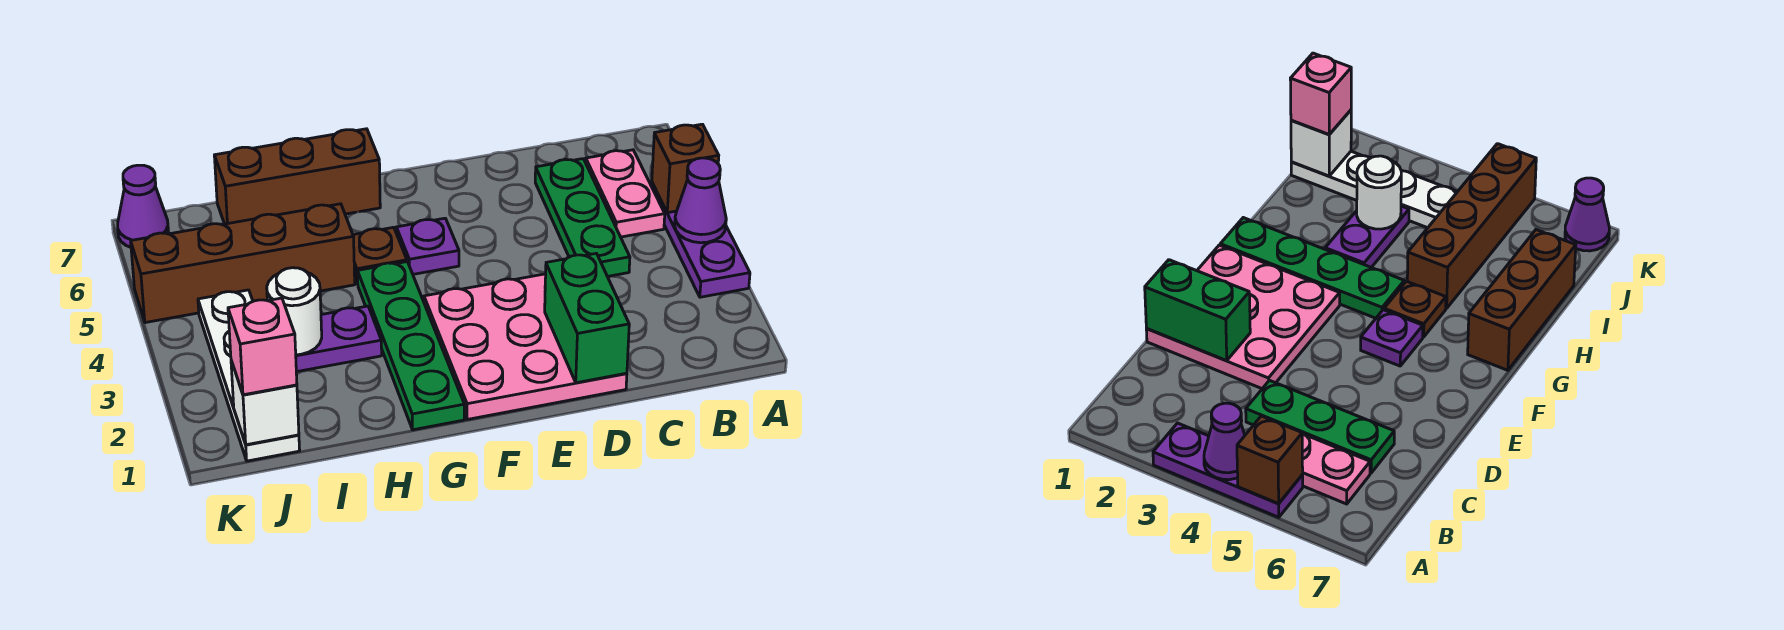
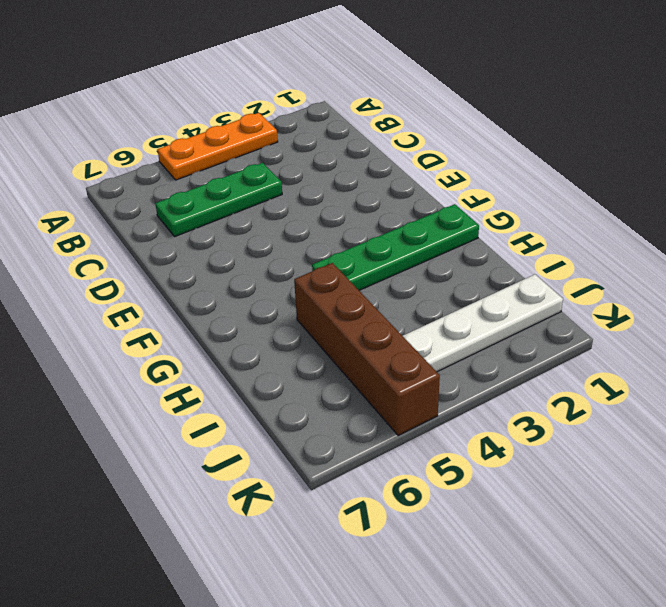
orange 1x3 plate [157,113,278,180] -> purple 1x3 plate [652,183,750,297]
none -> pink 1x2 plate [586,150,665,237]
none -> pink 3x3 plate [424,274,627,420]
none -> purple 1x1 plate [396,218,459,274]

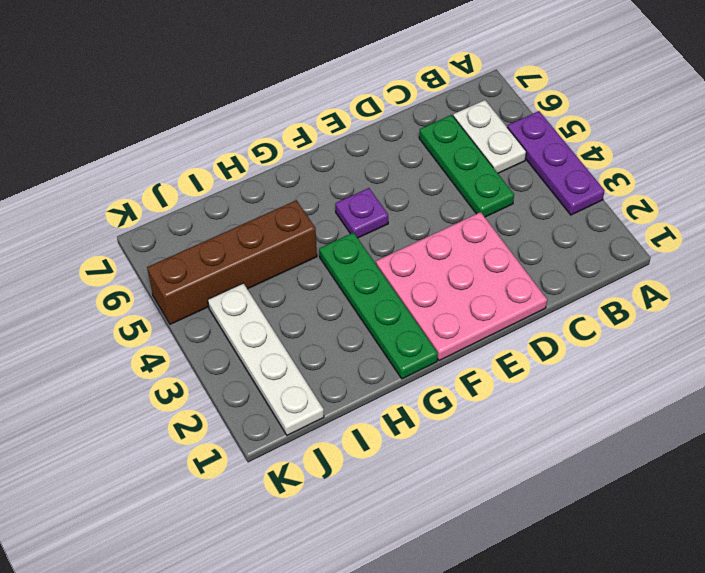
white 1x2 plate [453,100,526,173] -> pink 1x2 plate [586,150,665,237]
none -> brown 1x1 plate [353,227,407,284]
none -> brown 1x3 brick [214,129,380,224]
none -> purple 1x2 plate [296,306,382,372]

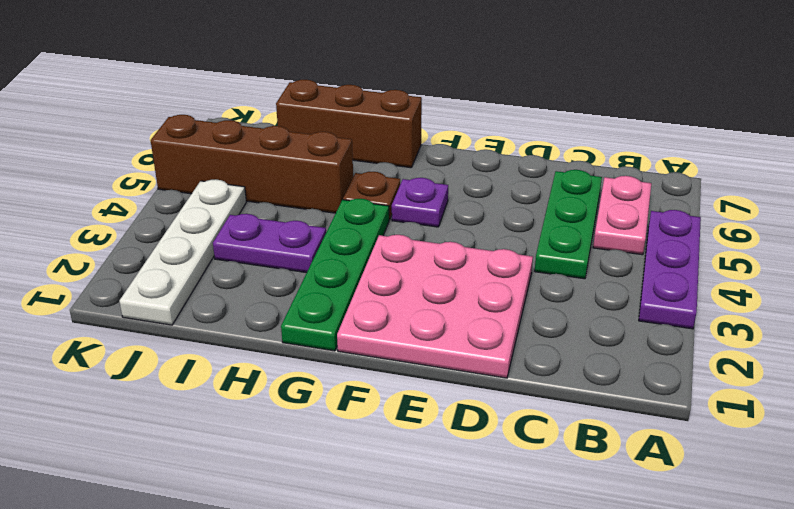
none -> purple 1x1 cone [118,165,169,247]
none -> purple 1x1 cone [675,158,726,243]
none -> brown 1x1 brick [652,124,719,213]

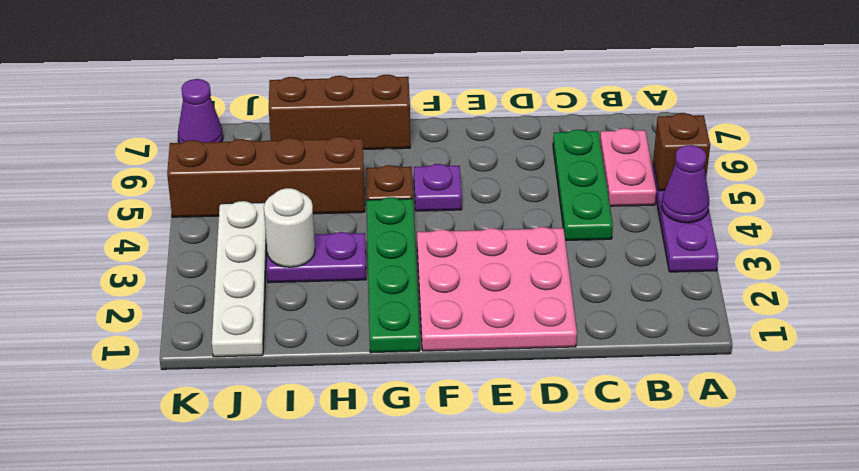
none -> green 1x2 brick [545,253,629,383]
none -> white 1x1 brick [231,361,299,445]
none -> pink 1x1 brick [228,298,297,395]

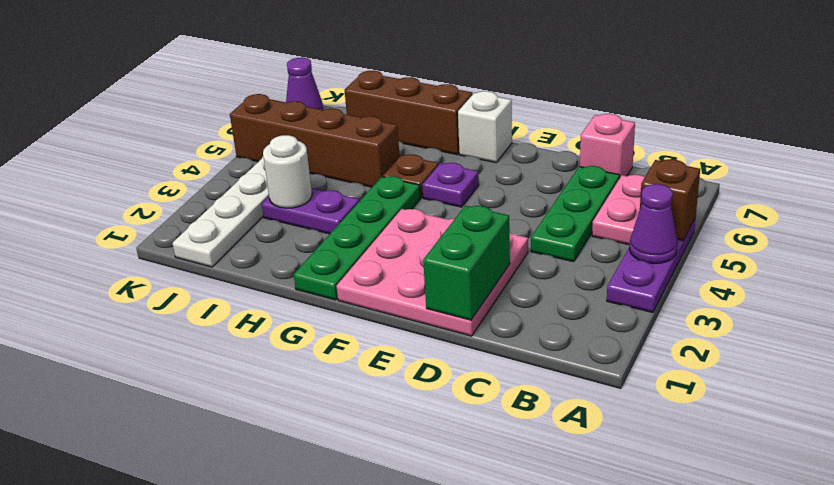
pink 1x1 brick [580,114,635,178] -> pink 1x1 brick moved to [228,298,297,395]
white 1x1 brick [458,91,512,163] -> white 1x1 brick moved to [231,361,299,445]

